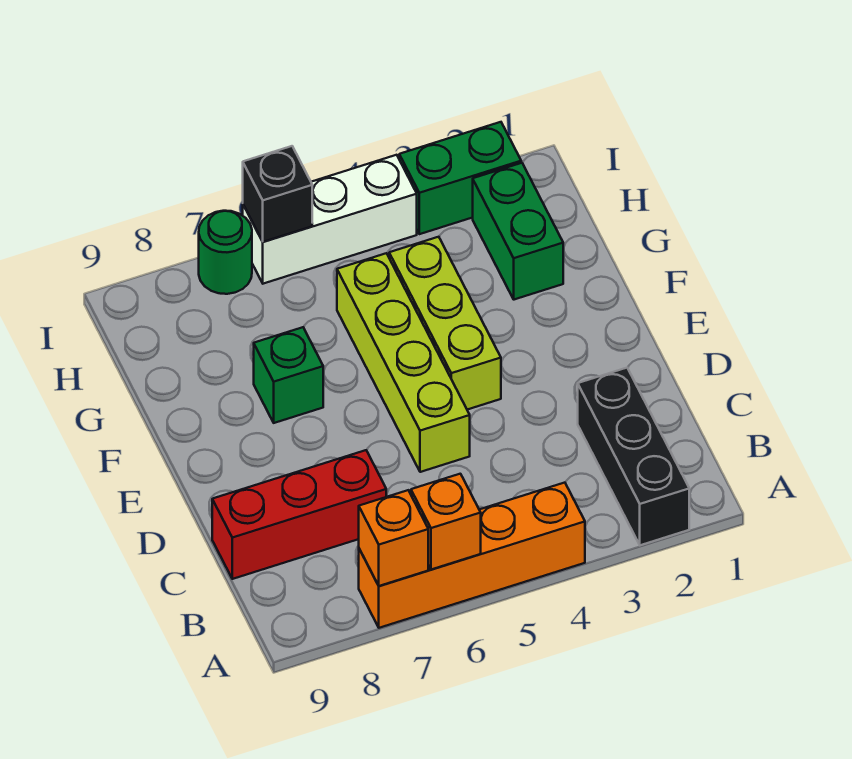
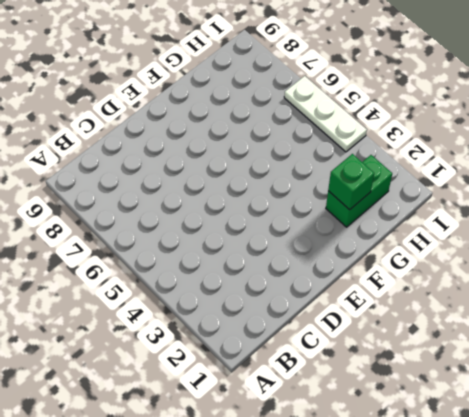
green 1x1 brick [328,154,374,210] -> green 1x1 brick moved to [254,327,323,423]
white 1x3 plate [284,76,367,152] -> white 1x3 brick [243,155,417,284]
none -> black 1x3 brick [578,368,689,545]
none -> orange 1x4 brick [359,483,585,628]
none -> red 1x3 brick [212,450,386,579]

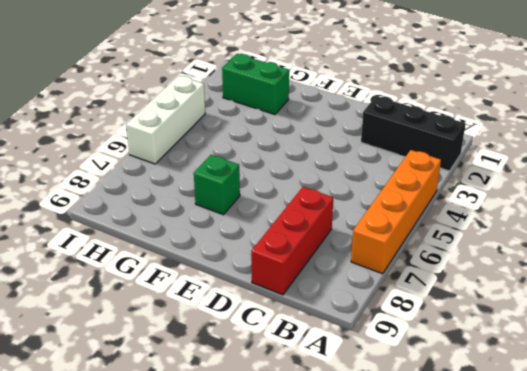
none -> lime 1x4 brick [337,253,470,472]
none -> lime 1x3 brick [389,237,501,410]
none -> green 1x2 brick [399,122,521,234]

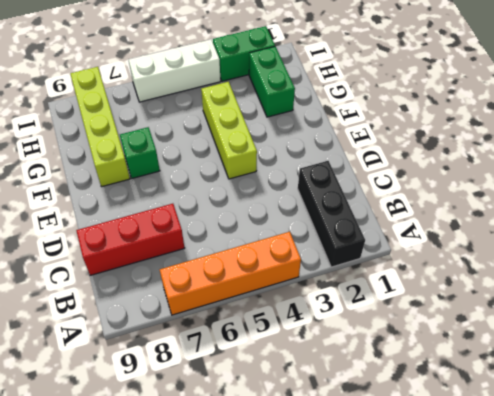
lime 1x4 brick [70,67,130,187] -> lime 1x4 brick moved to [337,253,470,472]
none -> green 1x1 round brick [199,211,252,294]
none -> orange 1x1 brick [411,474,481,570]
none -> orange 1x1 brick [359,490,428,586]

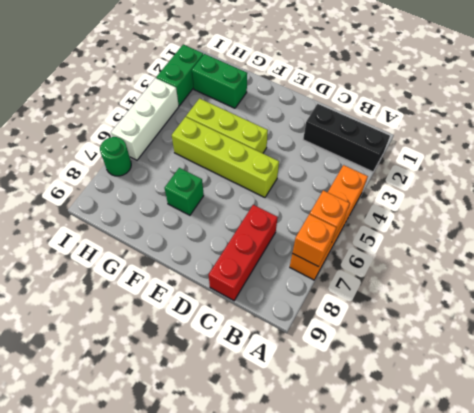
none -> black 1x1 brick [243,146,312,242]

